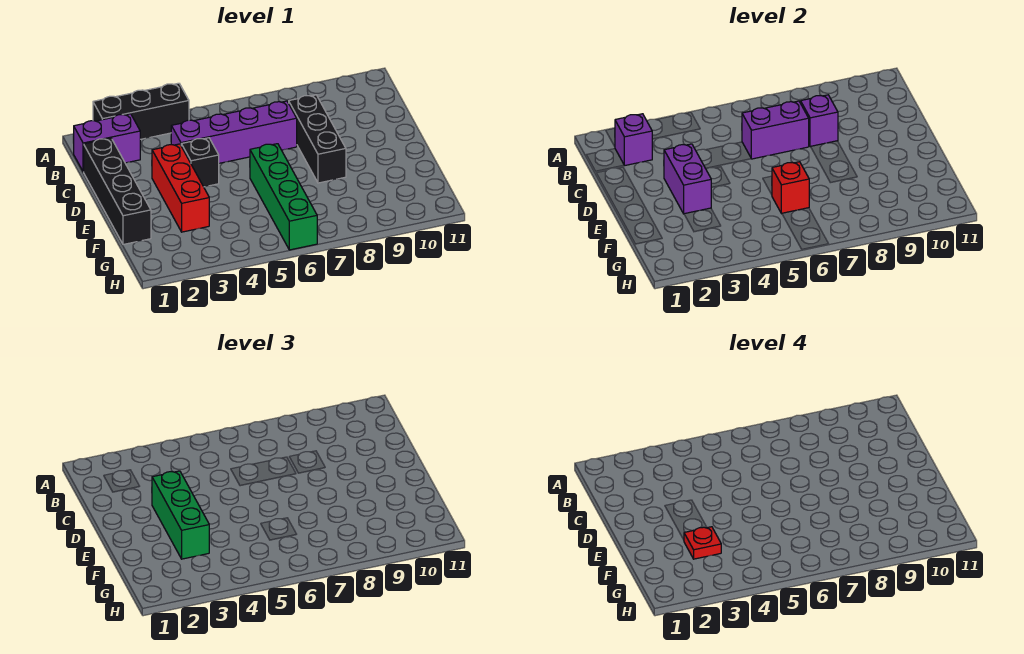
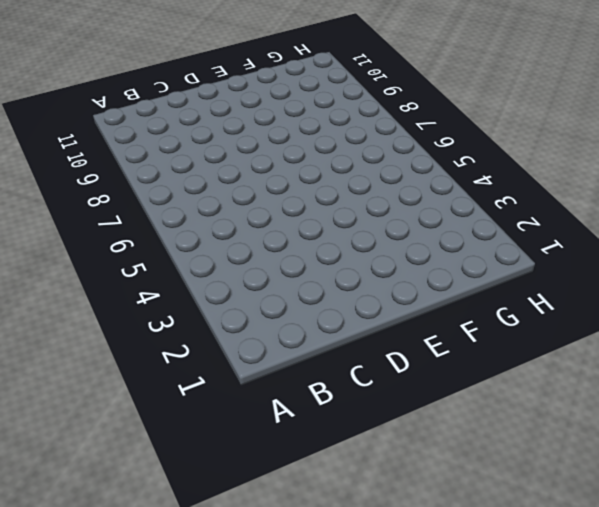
none -> black 1x3 brick [93,83,189,139]
none -> purple 1x2 brick [73,114,140,172]
none -> black 1x4 brick [84,138,151,245]

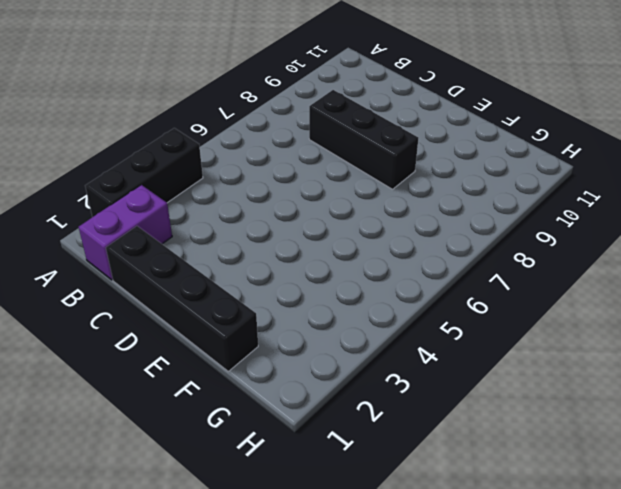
none -> purple 1x4 brick [171,101,297,163]
none -> red 1x3 brick [152,144,209,232]
none -> black 1x1 brick [181,138,219,187]

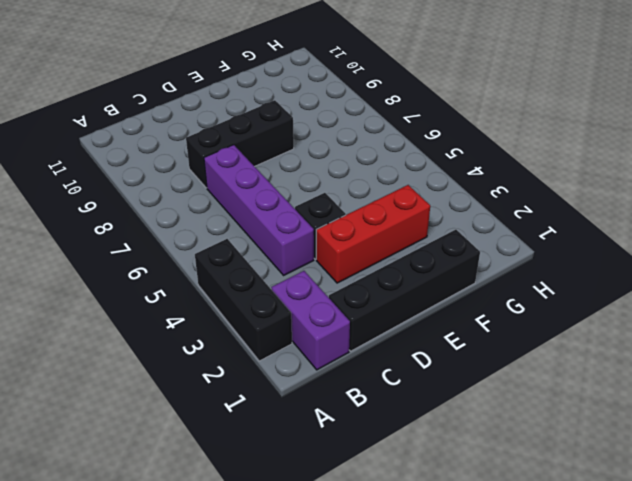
none -> green 1x4 brick [250,144,317,250]
none -> purple 1x1 brick [615,114,652,166]
none -> purple 1x2 brick [742,101,809,159]

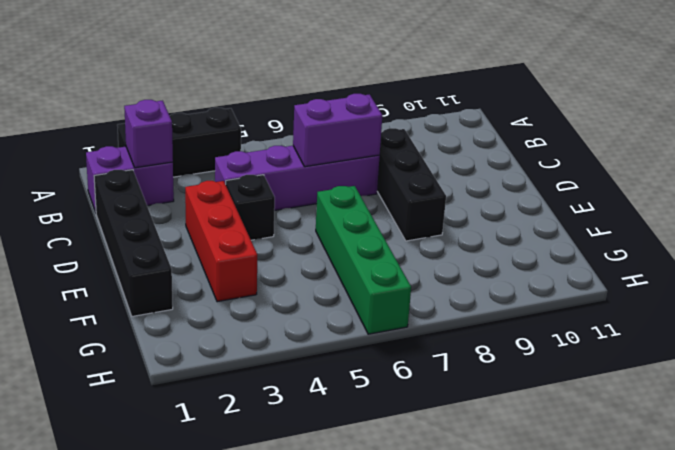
none -> purple 1x1 brick [801,95,838,147]
none -> purple 1x2 brick [664,144,711,214]
none -> red 1x1 brick [772,162,809,214]

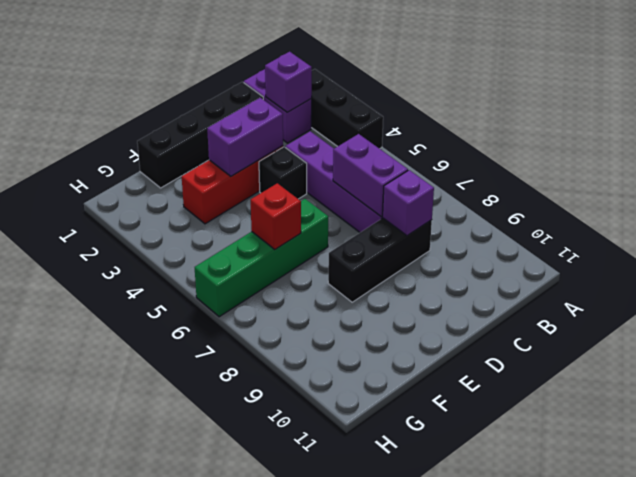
none -> green 1x3 brick [152,471,209,559]
none -> red 1x1 plate [684,527,721,559]

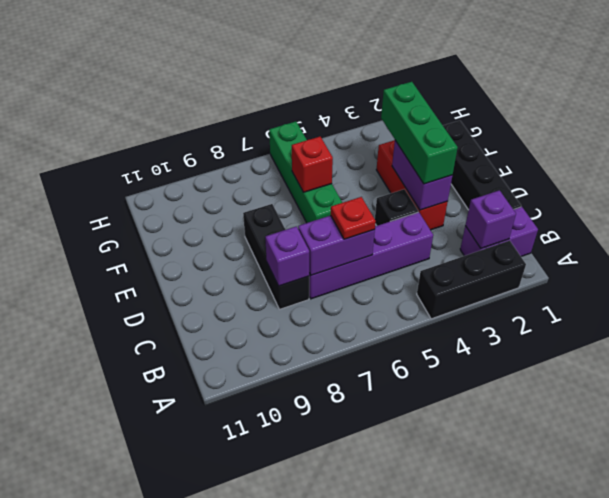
red 1x1 plate [331,197,376,239] -> red 1x1 plate moved to [684,527,721,559]

